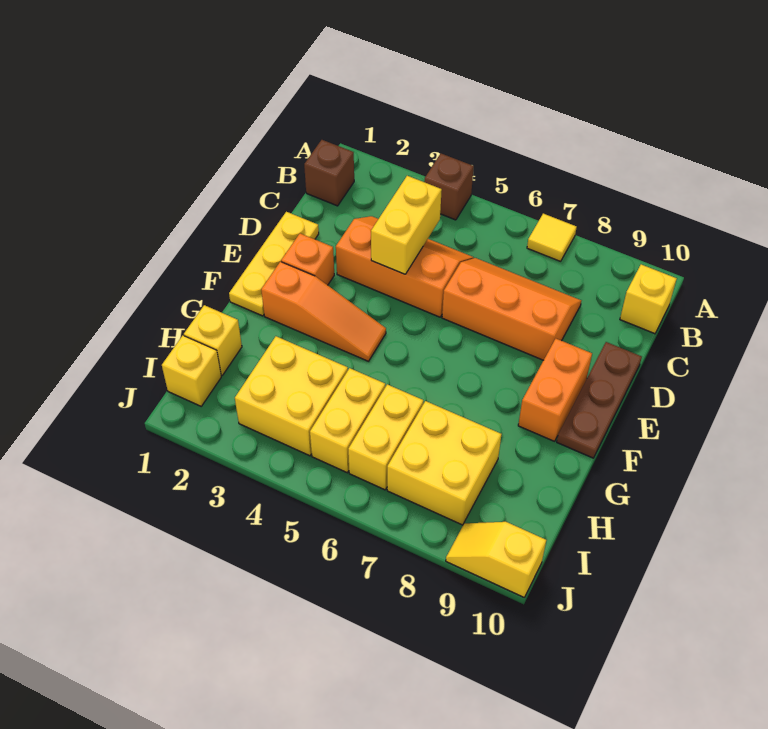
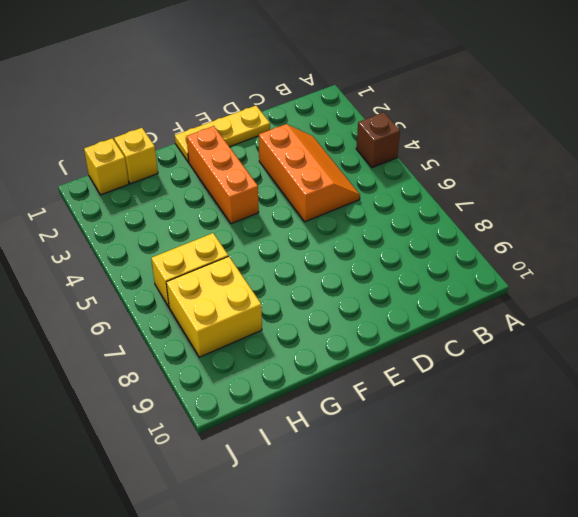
orange 1x3 brick [187,126,259,224] -> orange 1x3 slope [261,262,386,361]
none -> yellow 1x1 tile [527,214,577,261]
none -> brown 1x1 brick [304,140,354,206]
none -> yellow 1x1 brick [620,264,677,334]

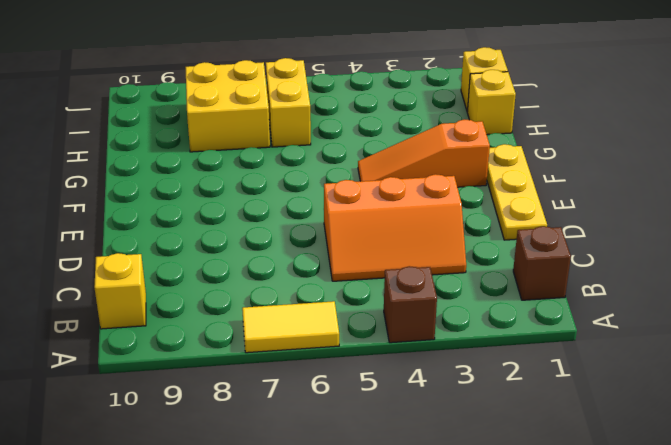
yellow 1x2 tile [242,301,339,353] -> yellow 1x1 tile [527,214,577,261]
none -> orange 2x3 slope [442,258,581,360]
none -> brown 1x3 plate [557,342,642,458]
none -> orange 1x1 brick [281,233,334,285]

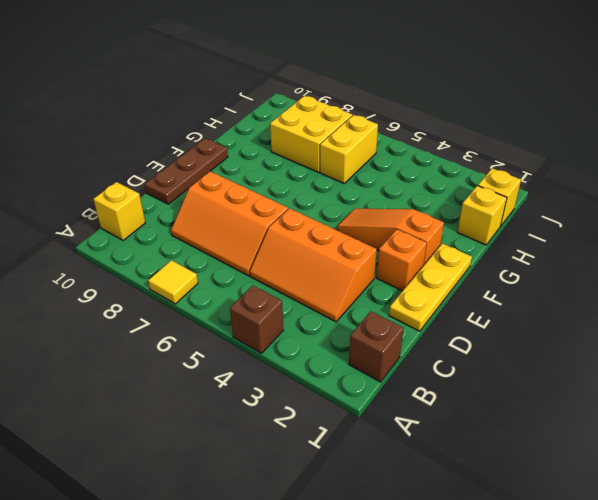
none -> orange 1x2 brick [518,339,592,441]
none -> yellow 2x2 brick [235,336,348,456]
none -> yellow 1x2 brick [310,368,385,473]

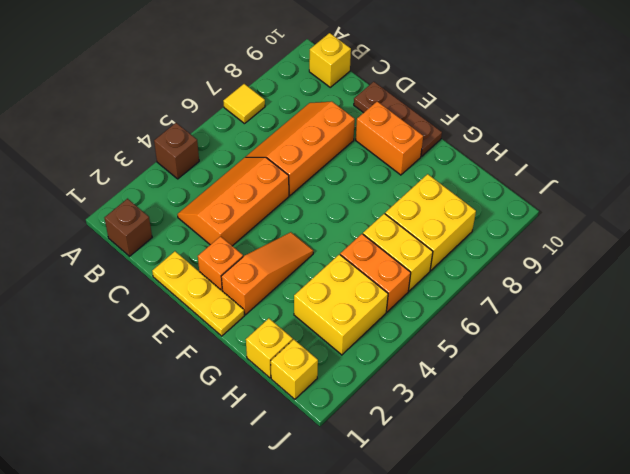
orange 1x2 brick [340,234,411,312] -> yellow 1x2 brick [310,368,385,473]
none -> yellow 1x2 slope [446,522,546,597]
none -> yellow 1x2 brick [371,176,442,274]

